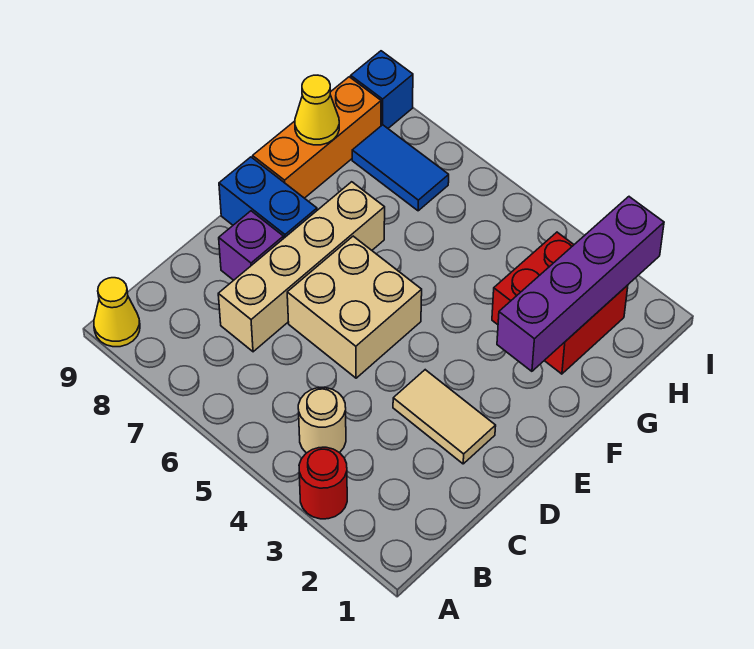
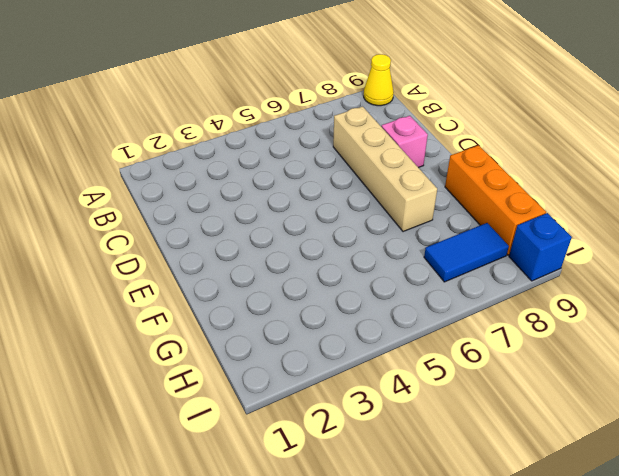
pink 1x1 brick [381,116,428,168] -> purple 1x1 brick [219,211,284,280]
none -> red 1x1 round brick [299,447,347,519]
none -> tan 1x1 round brick [298,388,346,453]
none -> tan 1x2 tile [393,370,496,464]

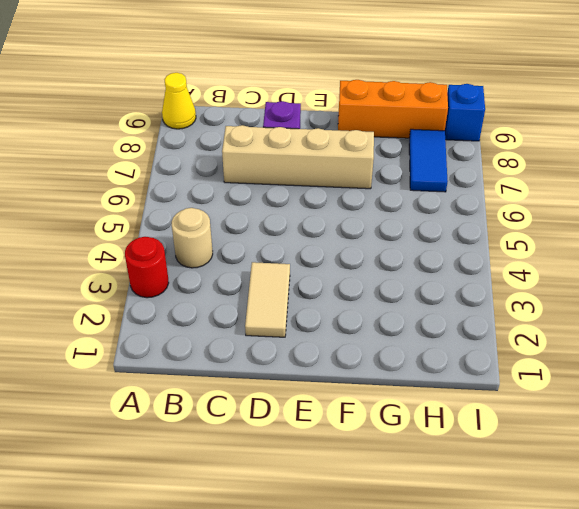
none -> tan 2x2 brick [287,236,422,378]
none -> blue 1x2 brick [219,157,317,238]
none -> red 2x2 brick [492,232,628,374]

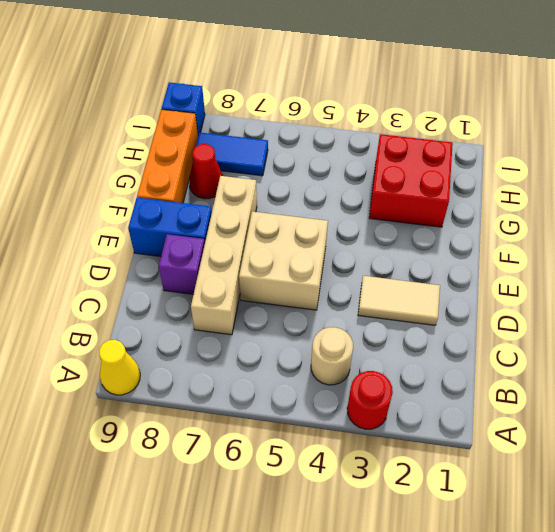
red 1x1 cone [189,144,223,199] -> none
none -> purple 1x4 brick [497,197,664,371]
none -> yellow 1x1 cone [295,75,339,145]

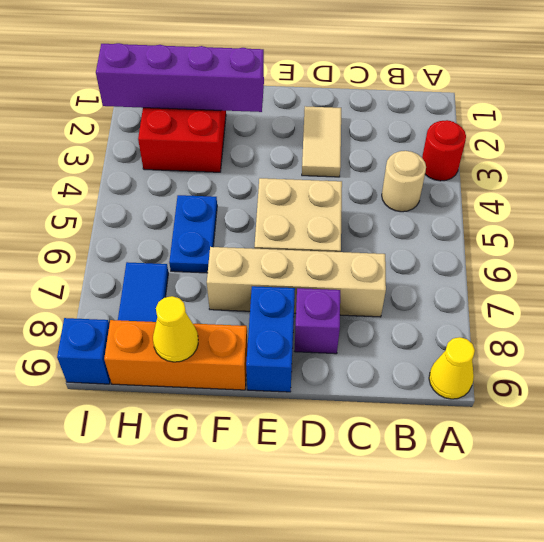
blue 1x2 plate [169,195,217,273] -> none

